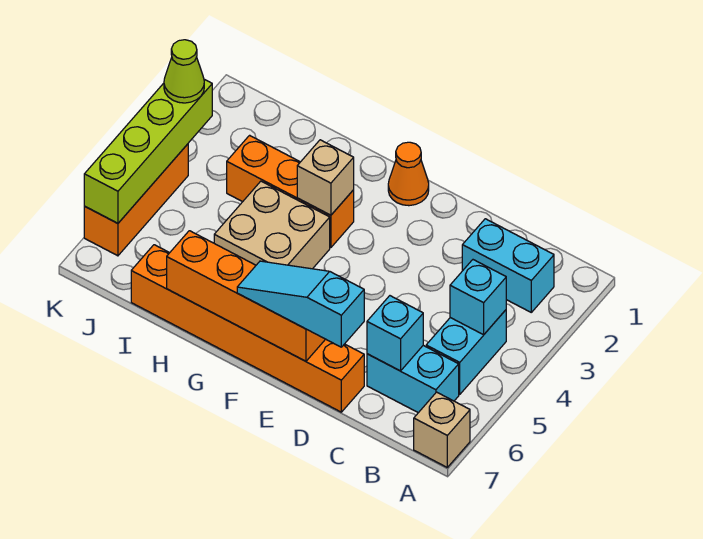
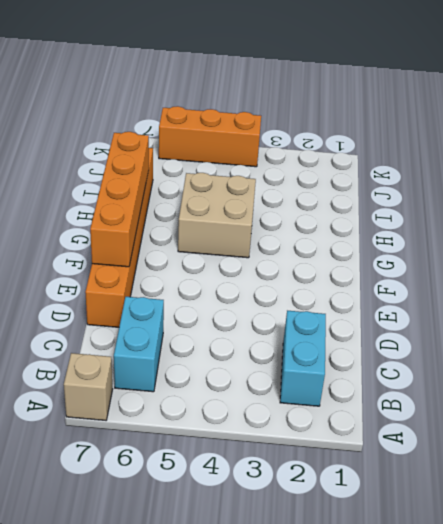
none -> cyan 1x2 brick [426,310,506,394]
none -> orange 1x1 cone [388,142,429,206]
none -> orange 1x3 brick [227,135,354,248]

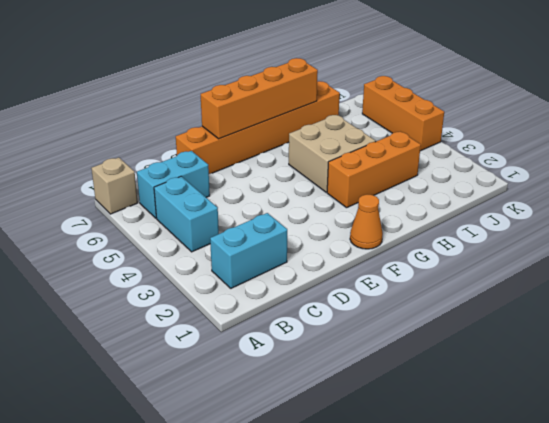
none -> cyan 1x1 brick [450,260,506,335]
none -> cyan 1x1 brick [367,296,423,371]
none -> tan 1x1 brick [297,140,354,215]

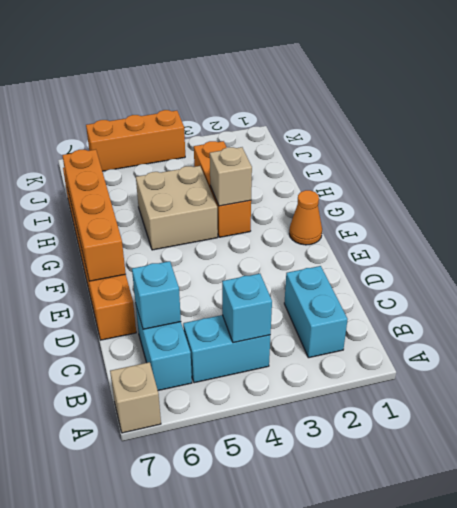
none -> lime 1x4 brick [84,79,212,223]
none -> cyan 1x3 slope [237,261,364,347]
none -> lime 1x1 cone [164,40,204,103]

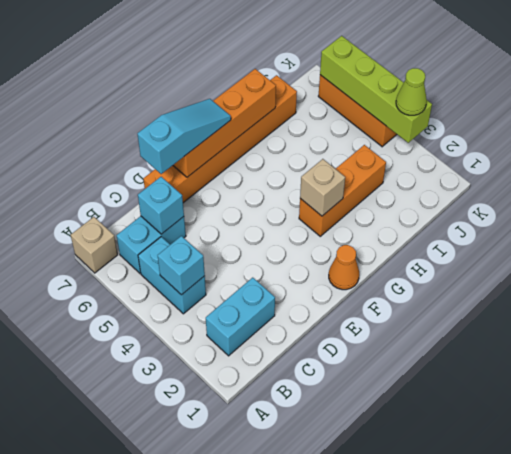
none -> tan 2x2 brick [214,181,330,269]

